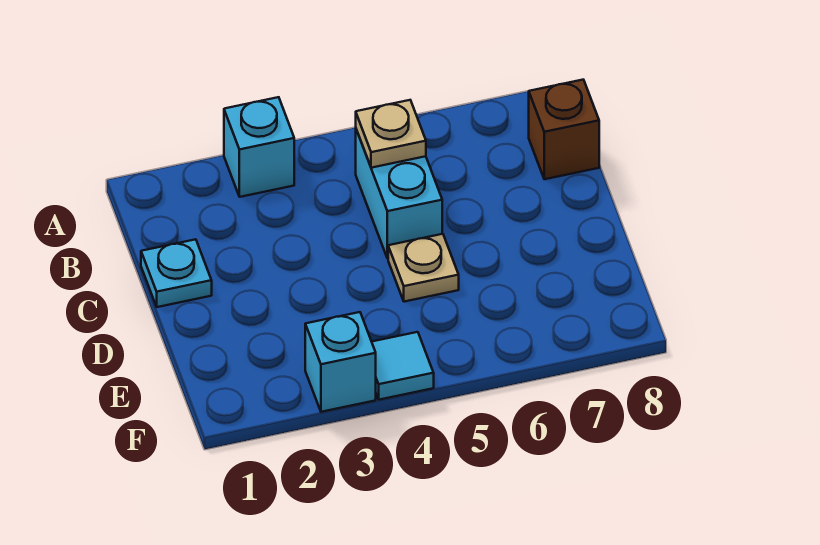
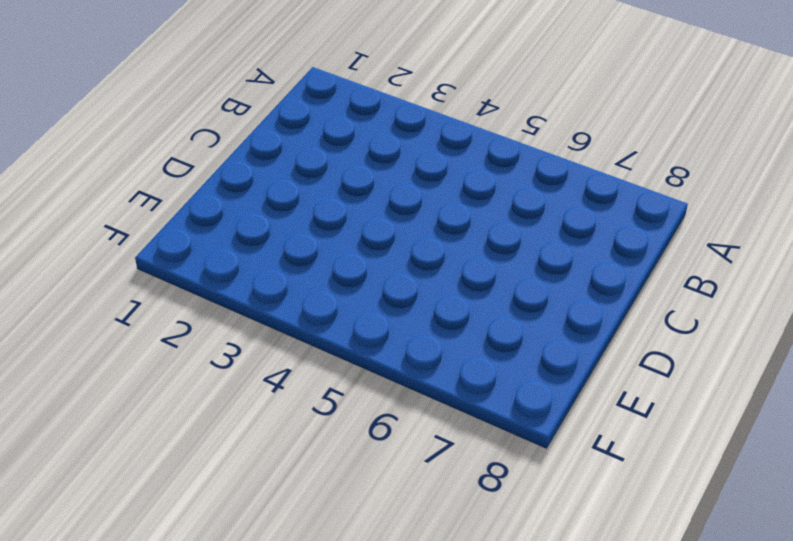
none -> cyan 1x1 brick [224,97,294,197]
none -> cyan 1x2 brick [356,130,442,258]

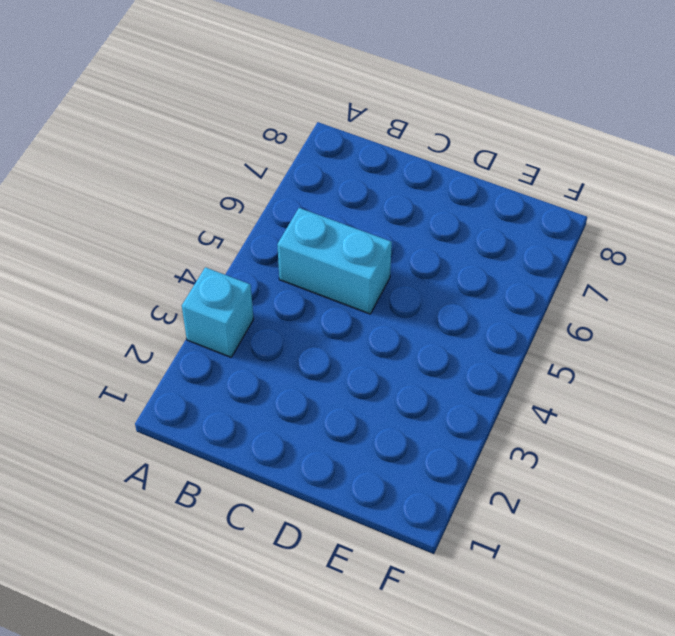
none -> brown 1x1 brick [529,80,599,179]
none -> cyan 1x1 plate [141,239,212,307]

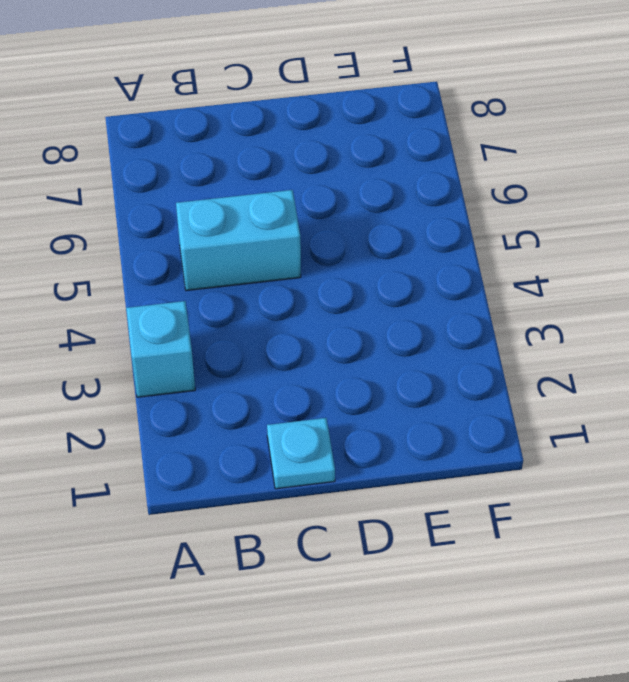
none -> brown 1x1 brick [529,80,599,179]
none -> tan 1x1 plate [388,234,459,302]

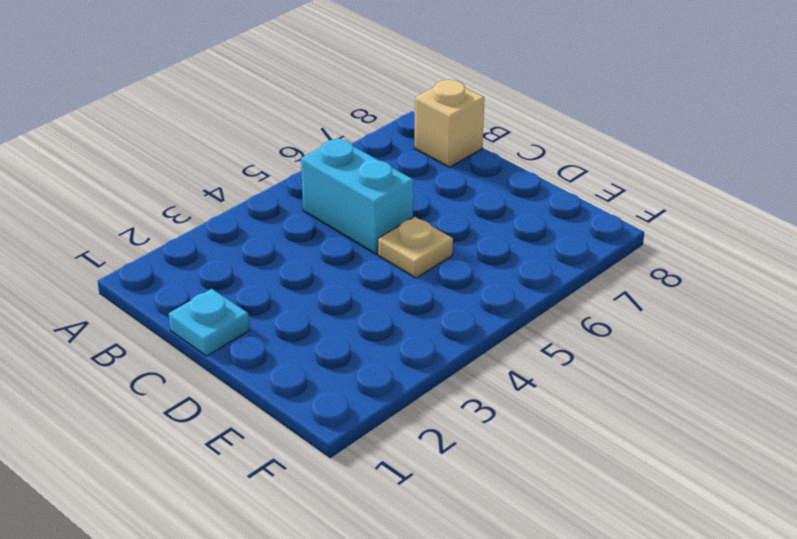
tan 1x1 brick [415,80,484,167] -> brown 1x1 brick [529,80,599,179]
none -> cyan 1x1 brick [224,97,294,197]
none -> cyan 1x1 brick [305,312,376,412]

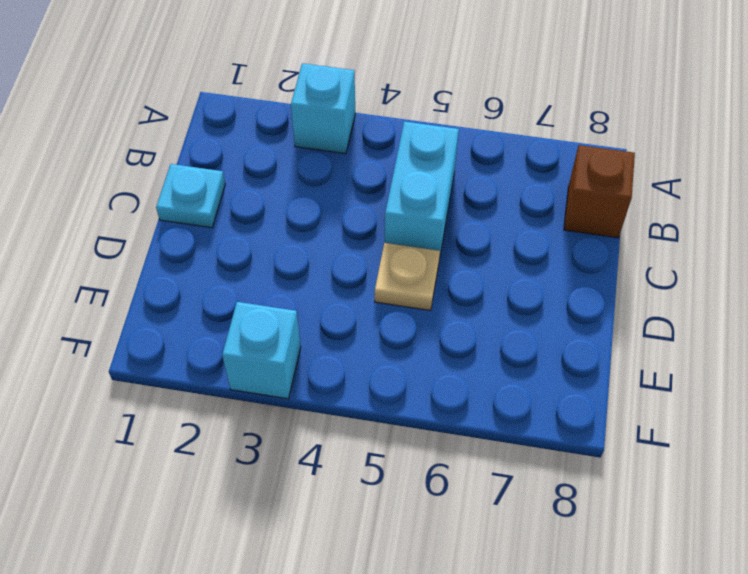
none -> cyan 1x1 tile [372,332,434,400]
none -> tan 1x1 plate [356,100,426,168]

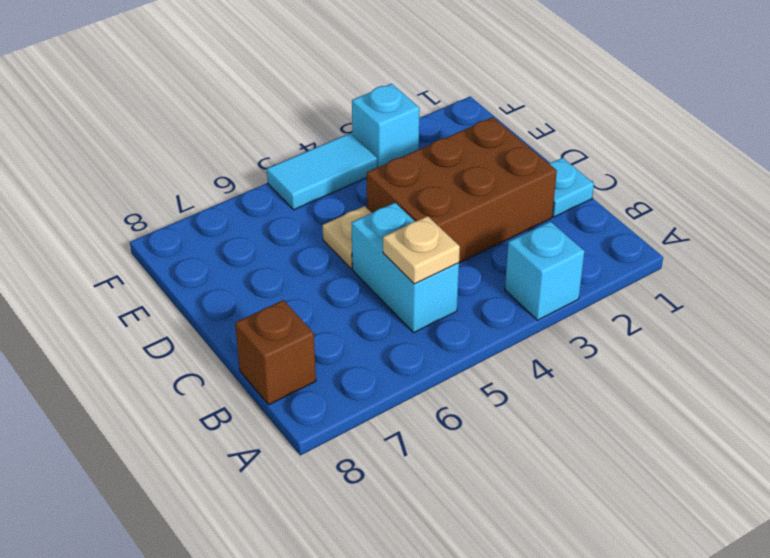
brown 2x3 brick [367,117,557,263] -> none
cyan 1x2 tile [267,133,377,210] -> cyan 1x1 tile [372,332,434,400]

